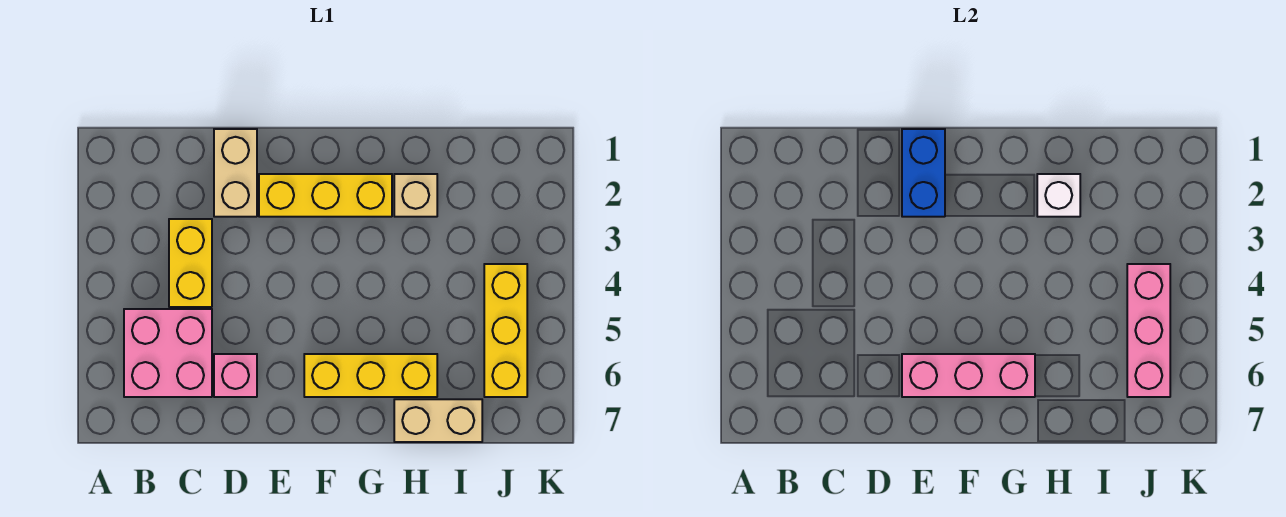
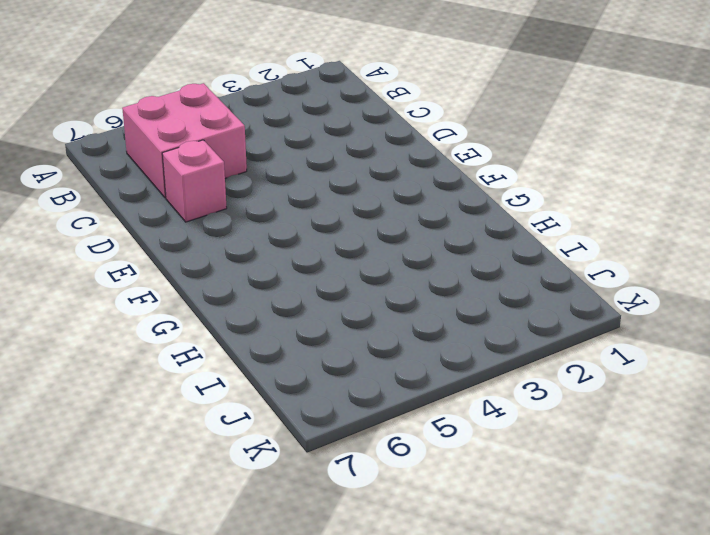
none -> yellow 1x2 brick [169,219,212,307]
none -> tan 1x2 brick [214,129,257,217]
none -> yellow 1x3 brick [259,174,392,217]

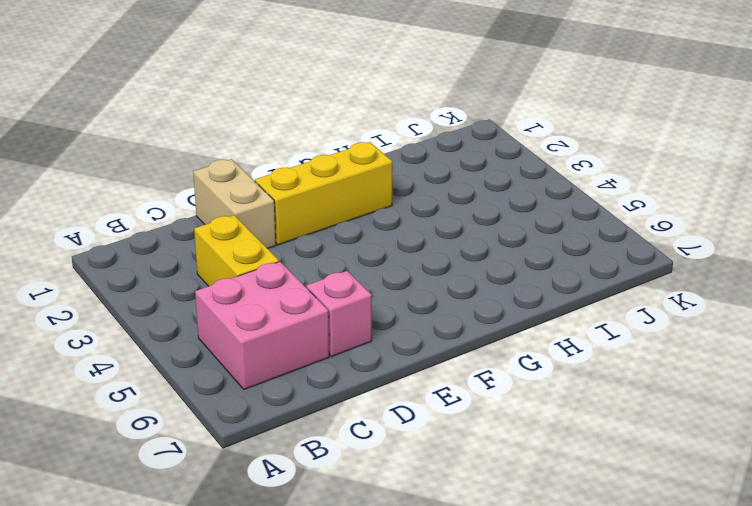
none -> yellow 1x3 brick [304,354,437,397]
none -> tan 1x1 brick [394,174,437,217]
none -> tan 1x2 brick [394,399,482,442]

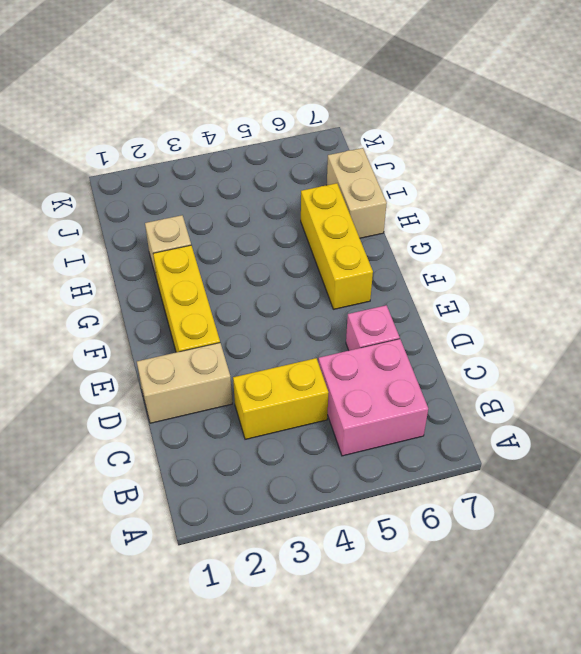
none -> yellow 1x3 brick [484,264,527,397]
none -> blue 1x2 brick [902,129,945,217]
none -> pink 1x3 brick [902,354,1035,397]

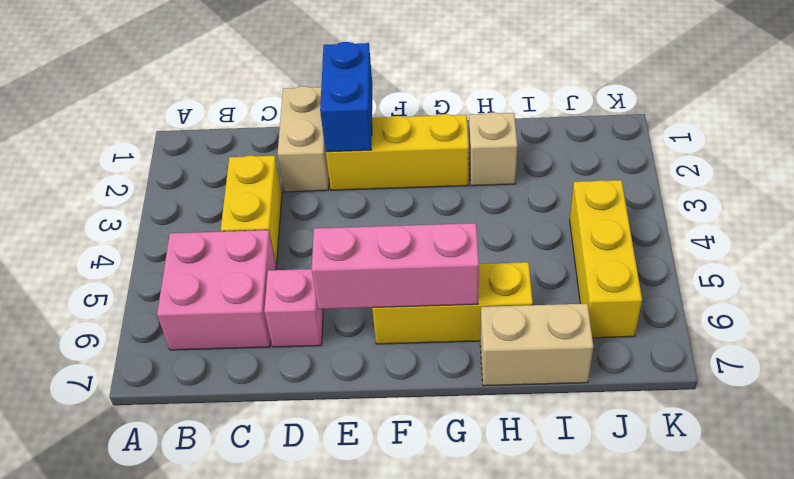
none -> white 1x1 brick [1037,174,1080,217]
none -> pink 1x3 brick [1127,264,1170,397]

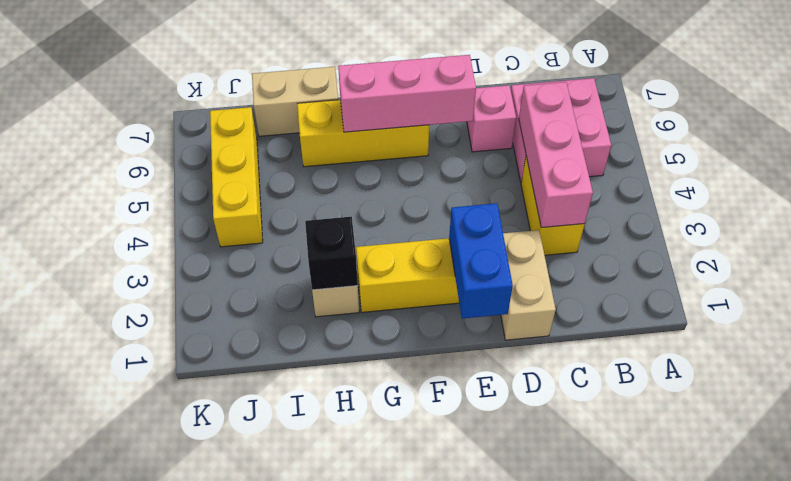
pink 1x3 brick [519,82,593,228] -> pink 1x3 brick moved to [1127,264,1170,397]
black 1x1 brick [305,217,358,290] -> white 1x1 brick [1037,174,1080,217]

